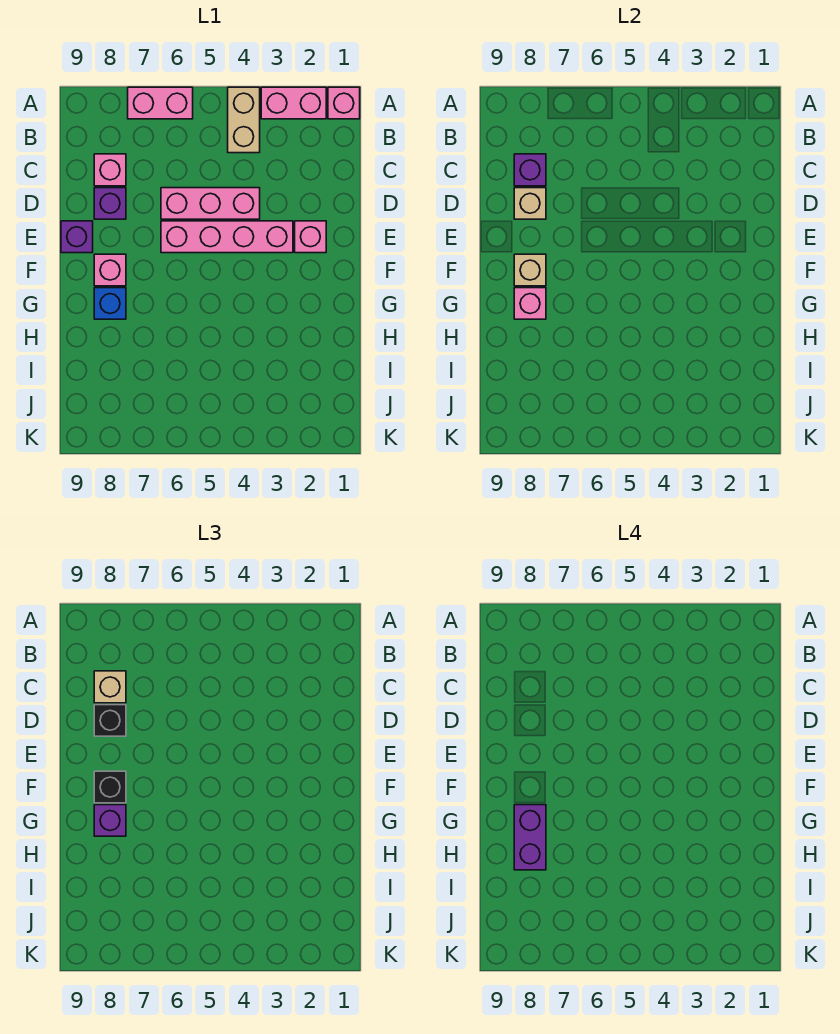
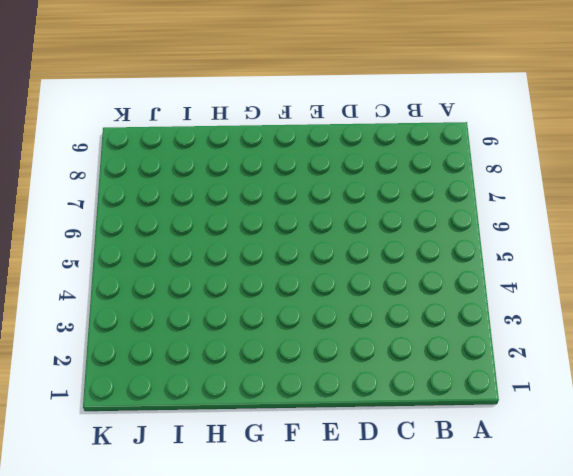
none -> pink 1x1 brick [328,87,360,119]
none -> pink 1x2 brick [261,87,326,119]
none -> tan 1x2 brick [228,87,260,153]

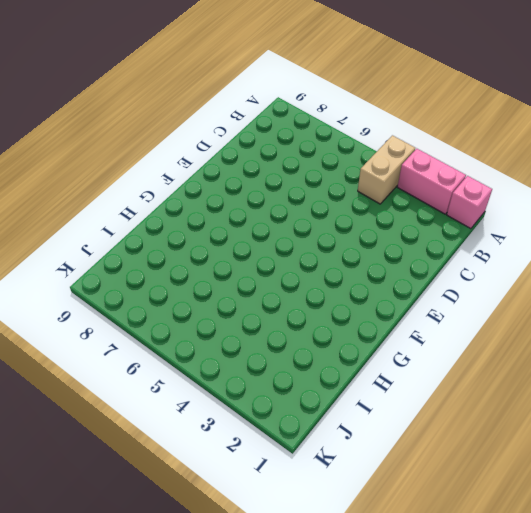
none -> pink 1x2 brick [128,87,193,119]
none -> pink 1x1 brick [94,154,126,186]
none -> pink 1x3 brick [161,188,260,219]

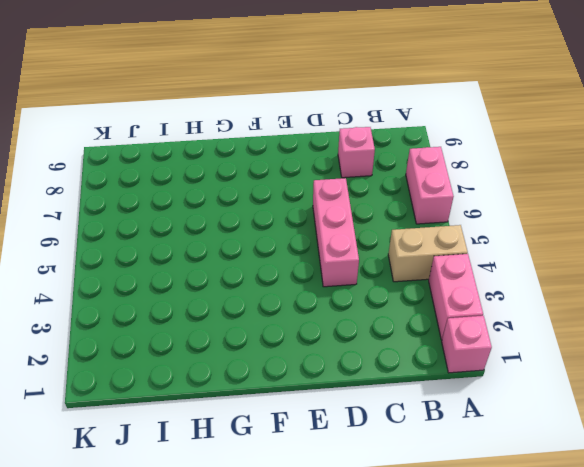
none -> purple 1x1 brick [94,188,126,219]
none -> pink 1x1 brick [295,221,326,253]
none -> pink 1x4 brick [161,221,293,253]

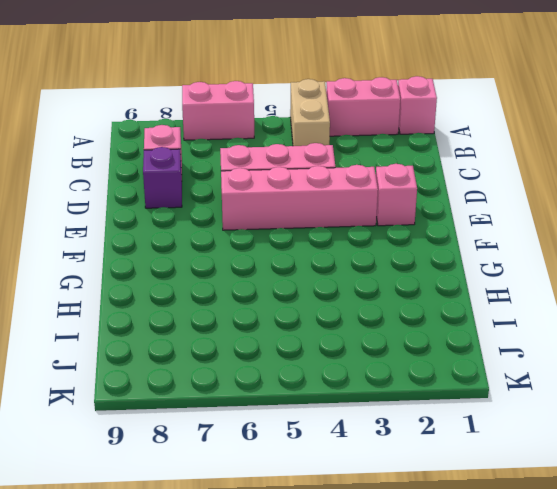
none -> purple 1x1 brick [61,221,93,253]
none -> pink 1x1 brick [94,254,126,286]
none -> blue 1x1 brick [94,288,126,319]

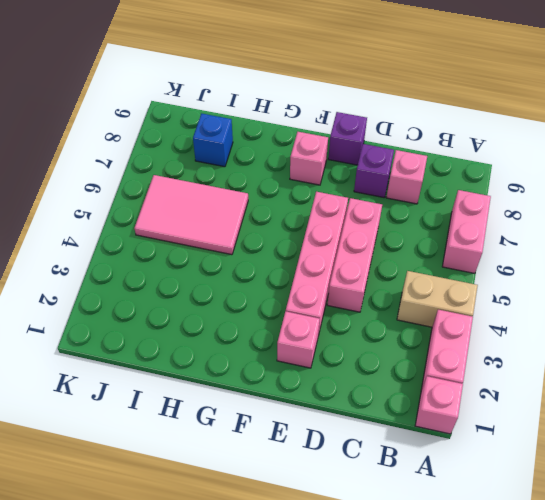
pink 2x3 tile [134,175,248,255] -> none
blue 1x1 brick [193,114,233,167] -> blue 1x1 brick moved to [94,288,126,319]
none -> purple 1x1 brick [514,154,546,186]
none -> tan 1x1 brick [514,188,546,219]
none -> tan 1x1 brick [514,254,546,286]

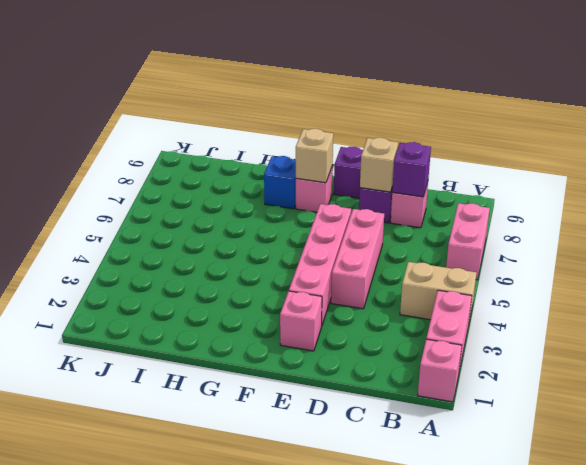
none -> pink 1x1 brick [514,288,546,319]
none -> tan 1x1 brick [94,671,126,703]
none -> black 1x1 brick [94,705,126,736]

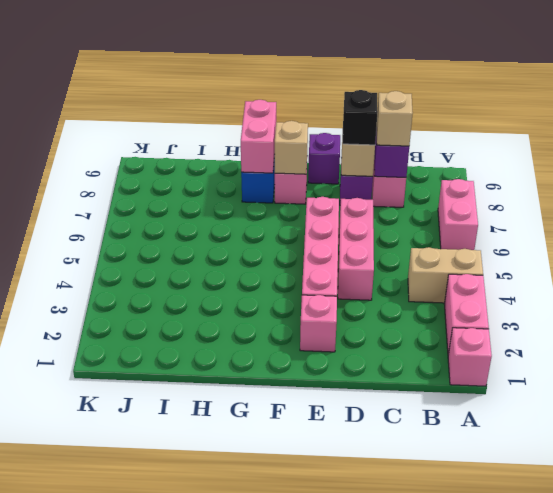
pink 1x2 brick [241,100,276,173] -> pink 1x1 brick [514,288,546,319]
none -> black 1x1 brick [94,771,126,803]
none -> purple 1x1 brick [94,805,126,836]
none -> purple 1x2 brick [514,805,546,870]

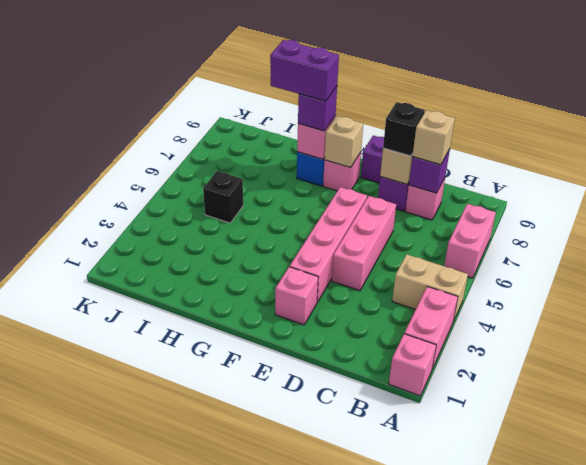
black 1x1 brick [203,171,243,223] -> black 1x1 brick moved to [94,771,126,803]

